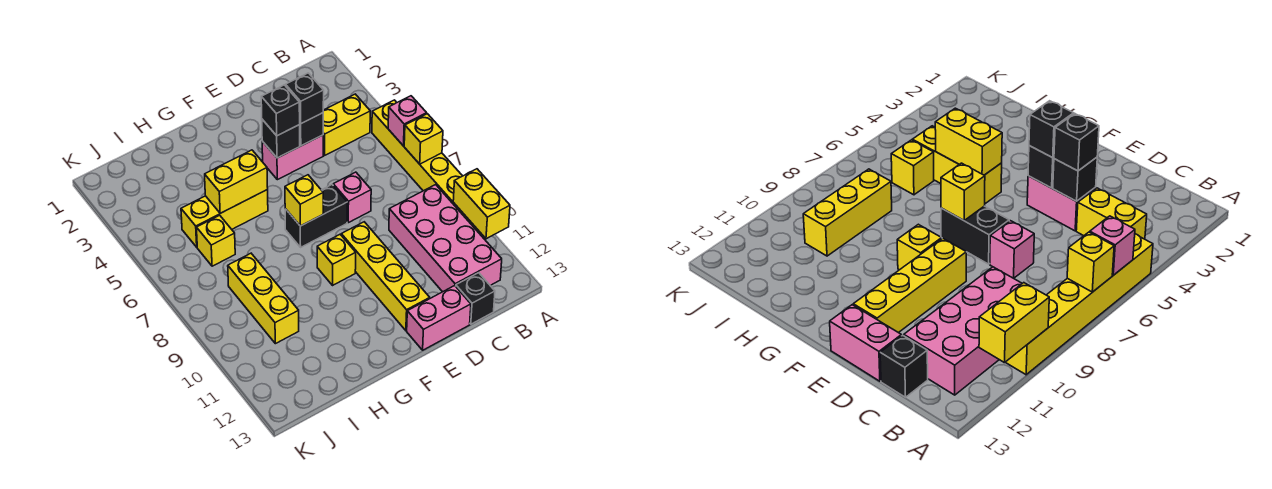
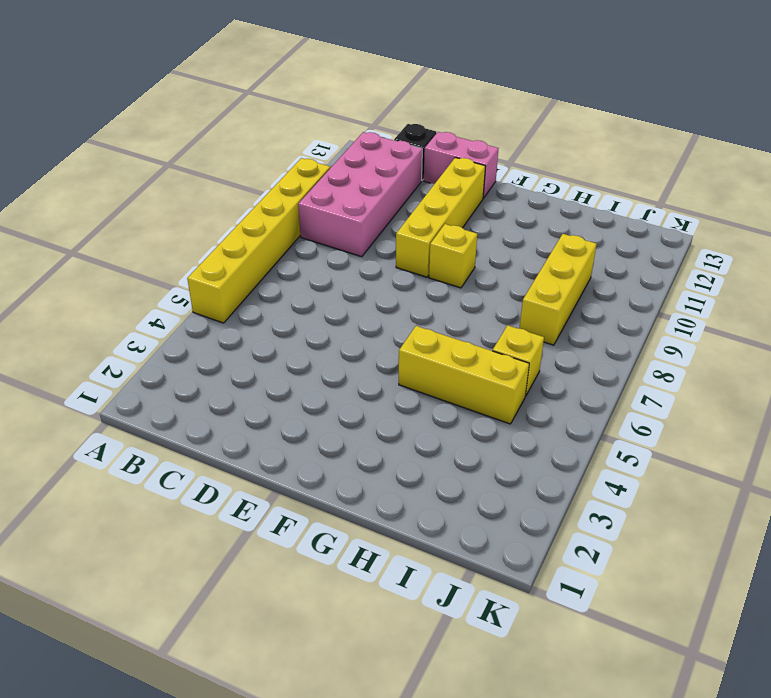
none -> yellow 1x2 brick [323,94,370,155]
none -> pink 1x2 brick [262,135,323,180]
none -> pink 1x1 brick [333,172,371,223]

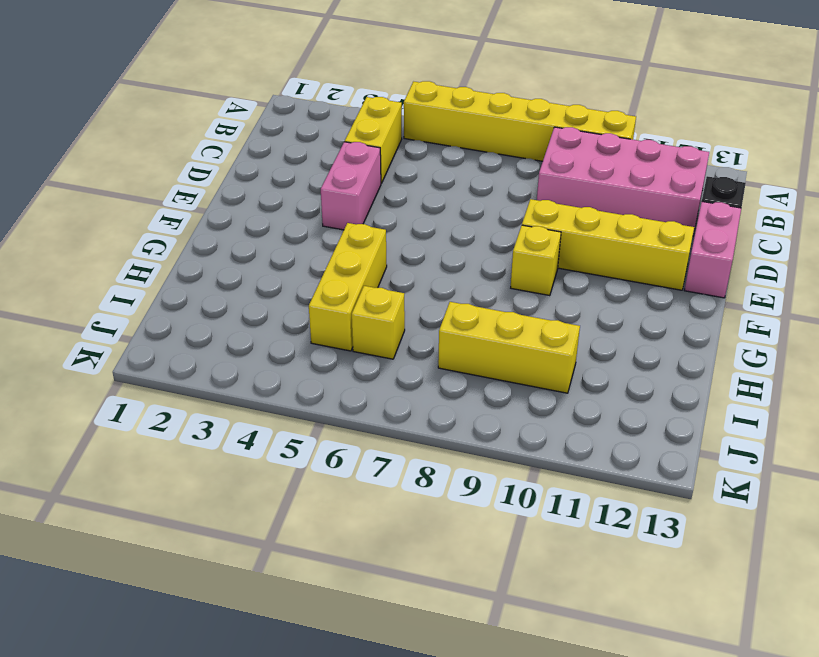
none -> pink 1x1 brick [333,172,371,223]
none -> black 1x2 brick [285,185,347,247]
none -> pink 1x1 brick [388,96,427,146]

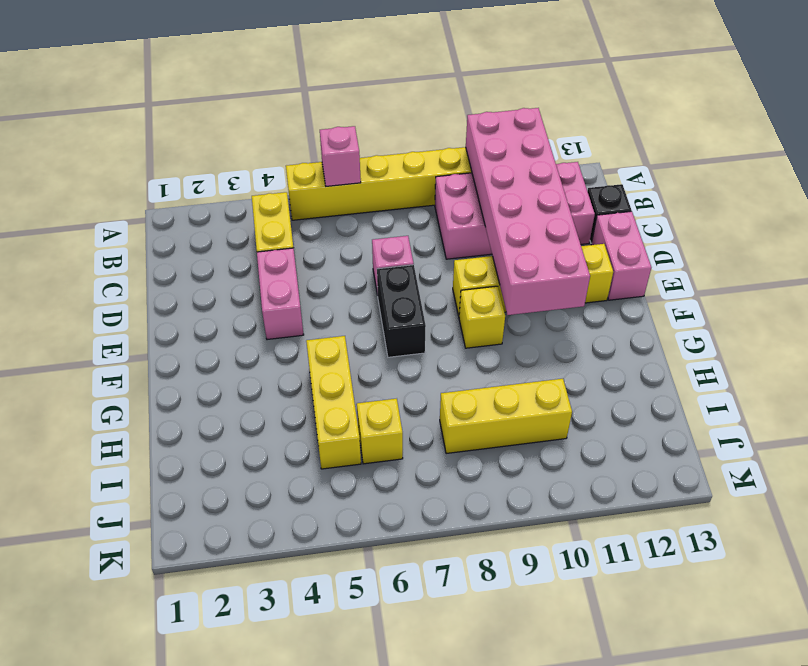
pink 2x6 brick [466,108,590,315] -> yellow 1x2 brick [453,169,510,239]
none -> yellow 1x1 brick [404,114,443,164]
none -> black 1x1 brick [299,113,323,146]
none -> black 1x1 brick [262,119,300,158]

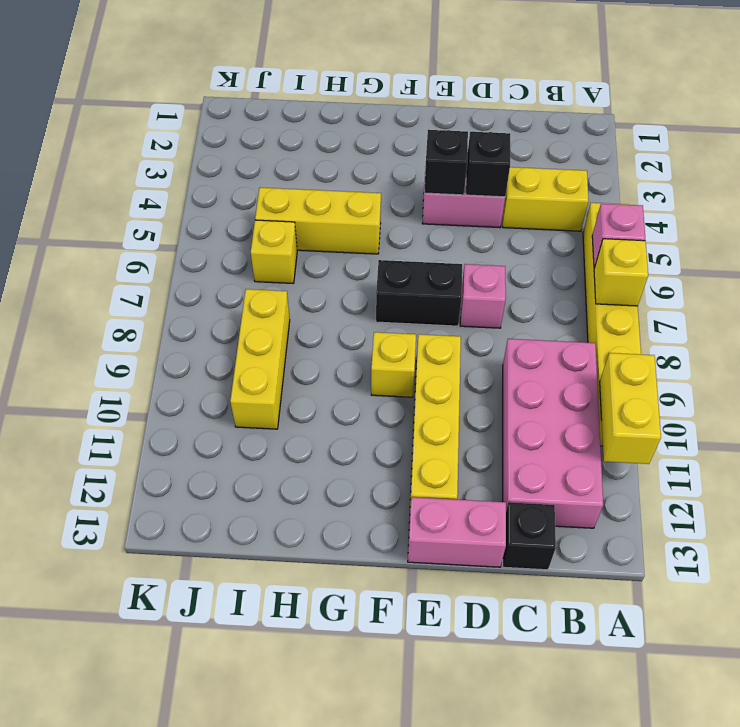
none -> yellow 1x1 brick [285,175,323,226]
none -> yellow 1x2 brick [205,150,268,213]
none -> black 1x1 brick [286,73,324,123]

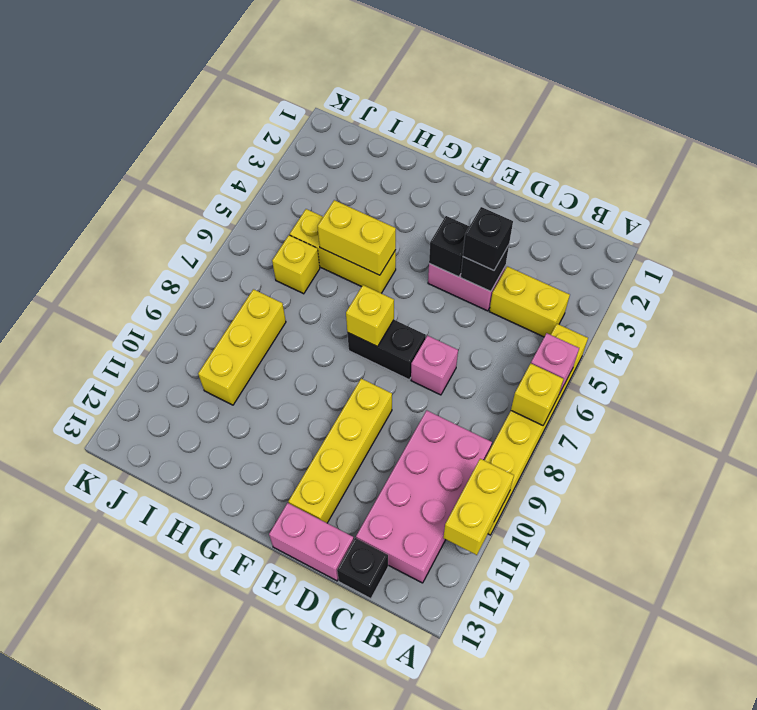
none -> yellow 1x1 brick [317,235,356,285]
none -> black 1x1 brick [261,85,300,136]

